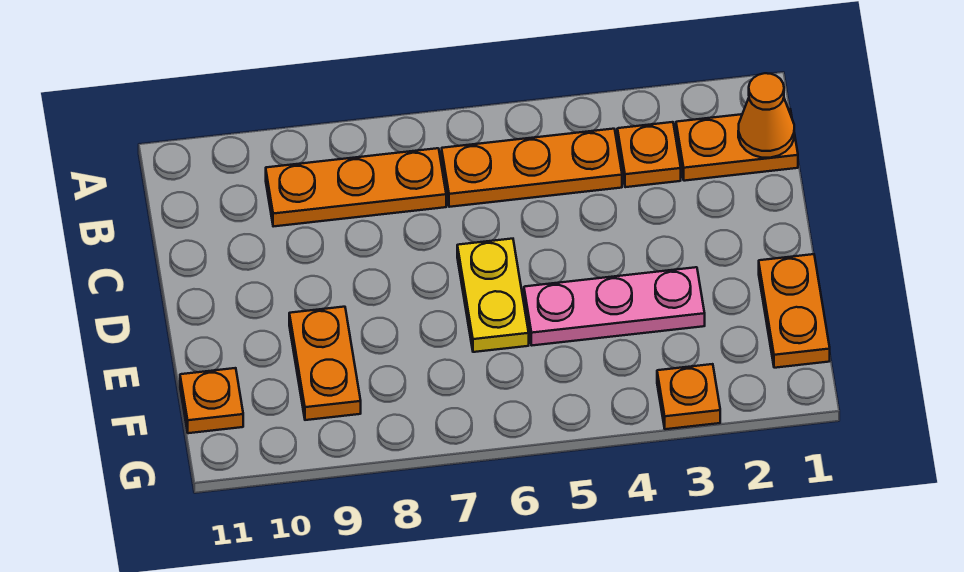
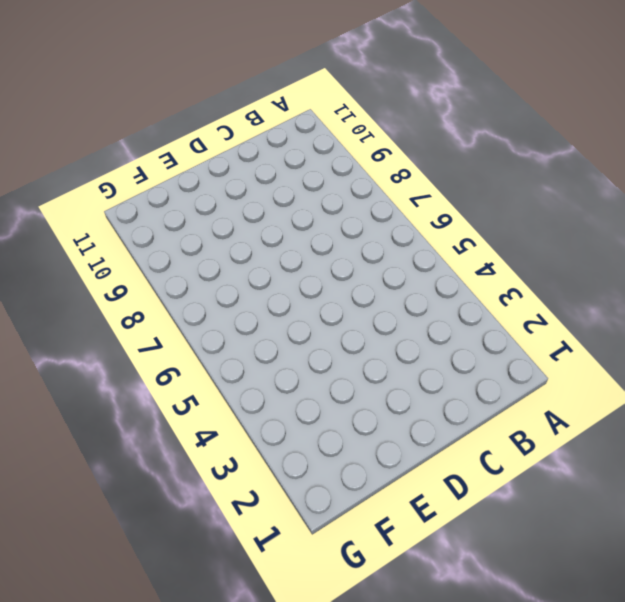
none -> orange 1x2 plate [676,109,798,181]
none -> orange 1x1 plate [617,122,681,187]

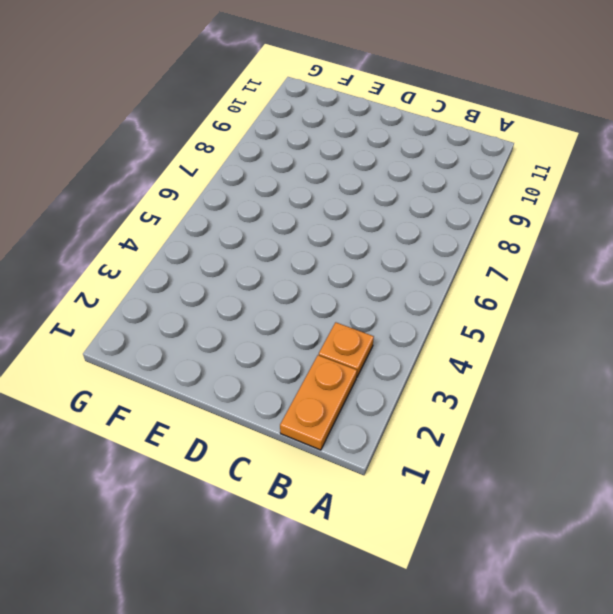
none -> orange 1x3 plate [442,129,622,207]
none -> orange 1x3 plate [266,148,446,227]

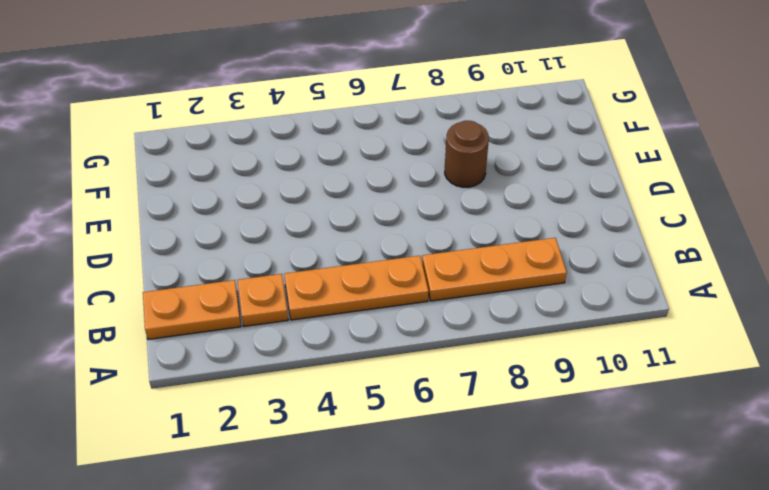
brown 1x1 round brick [445,121,489,187] -> none
none -> yellow 1x2 plate [457,239,529,352]
none -> orange 1x2 plate [759,254,830,368]

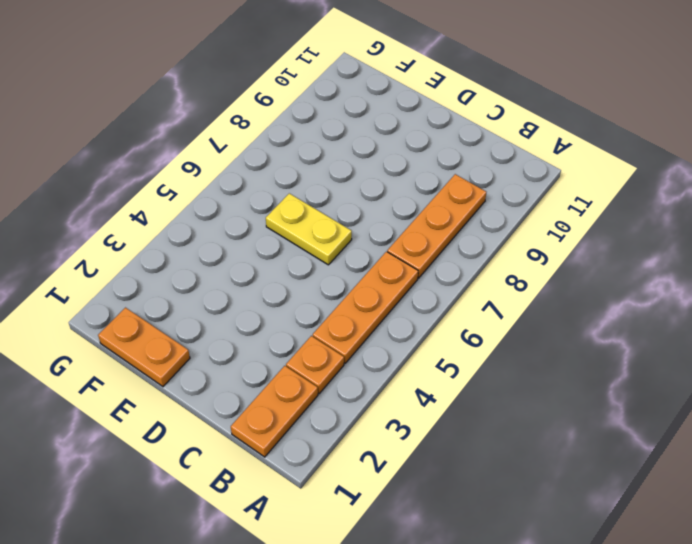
none -> pink 1x3 plate [524,267,705,345]
none -> orange 1x2 plate [289,307,361,420]

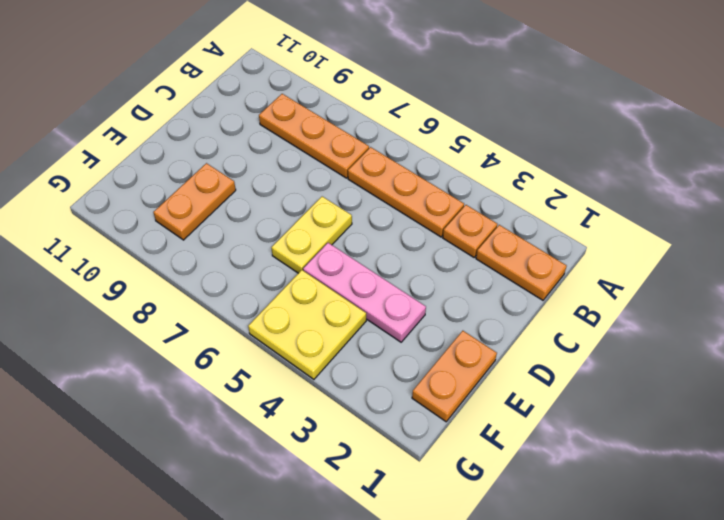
yellow 2x2 plate [248,270,366,379] -> none
none -> orange 1x1 plate [180,368,243,433]
none -> orange 1x1 plate [657,364,720,429]

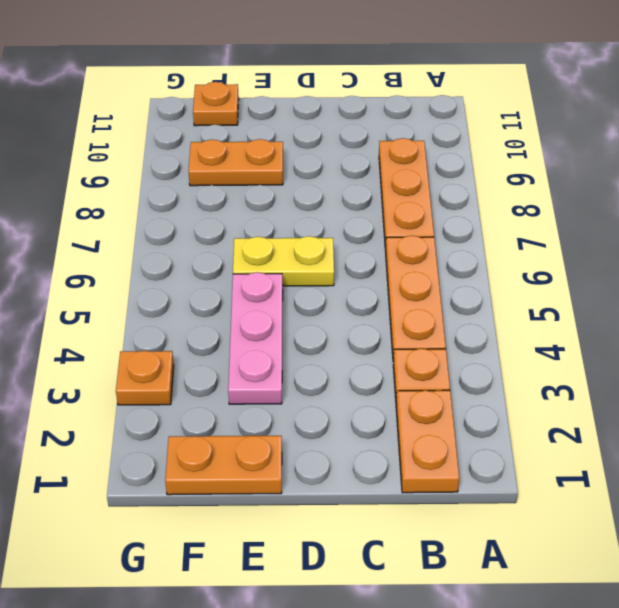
none -> orange 1x1 cone [738,73,794,158]

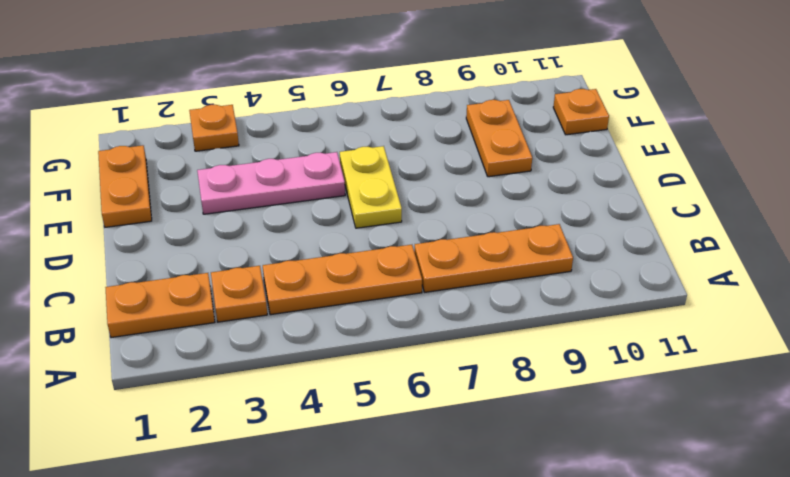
none -> orange 1x1 cone [738,73,794,158]

